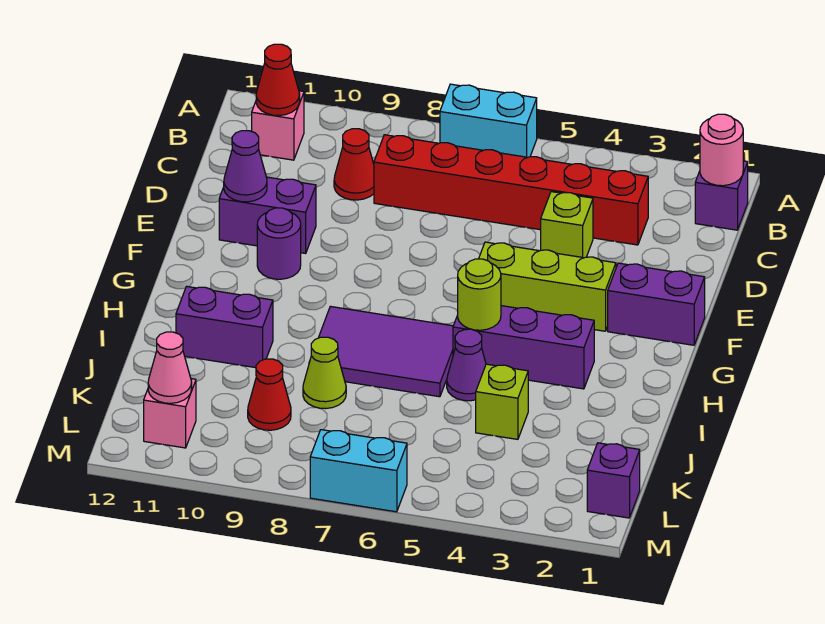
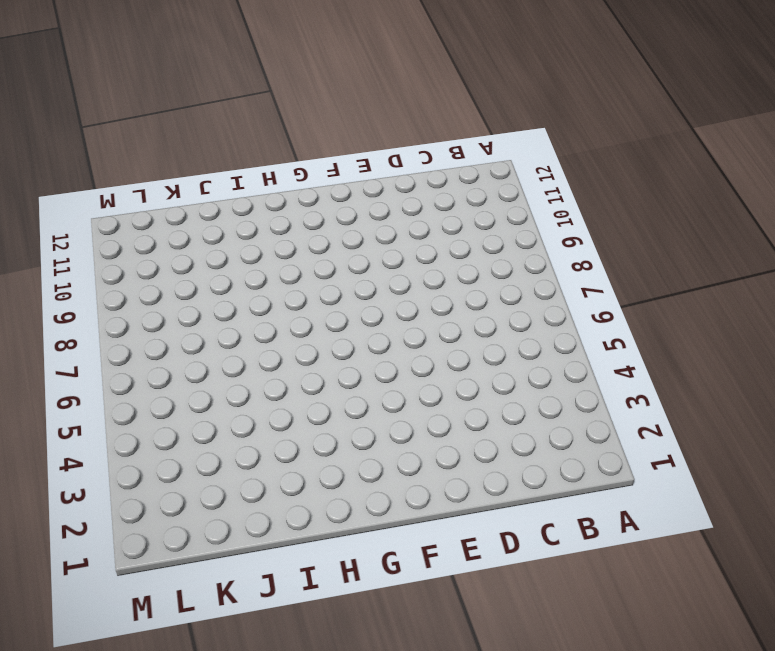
none -> cyan 1x2 brick [440,84,537,157]
none -> purple 1x1 brick [695,161,748,230]
none -> pink 1x1 brick [252,91,304,160]

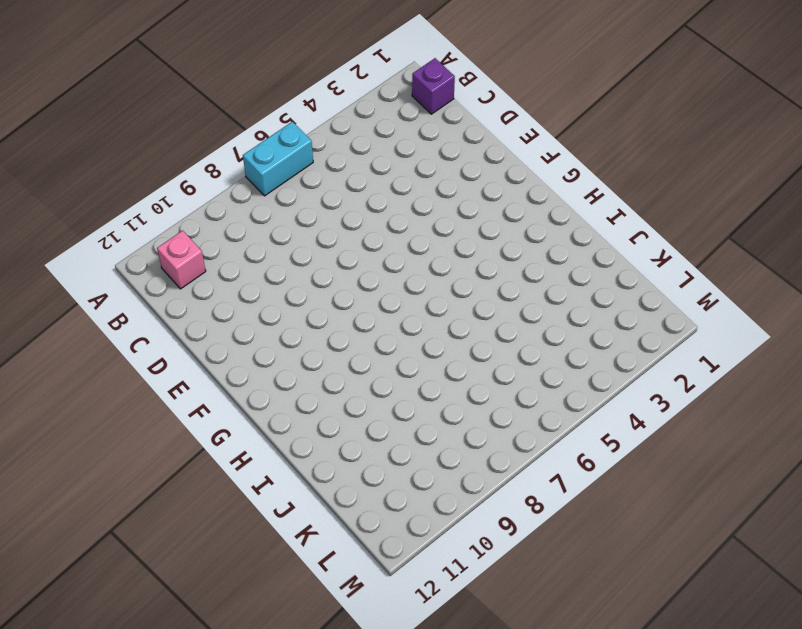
none -> red 1x6 brick [374,135,648,245]
none -> red 1x1 cone [334,129,374,200]
none -> lime 1x1 brick [541,192,593,258]

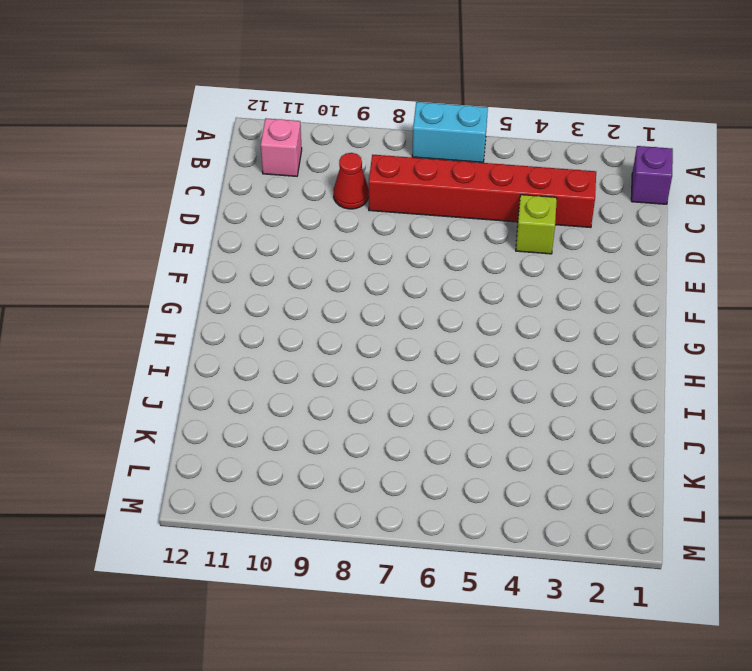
none -> purple 1x2 brick [219,177,316,253]
none -> purple 1x2 brick [608,263,705,345]
none -> lime 1x3 brick [479,242,616,331]

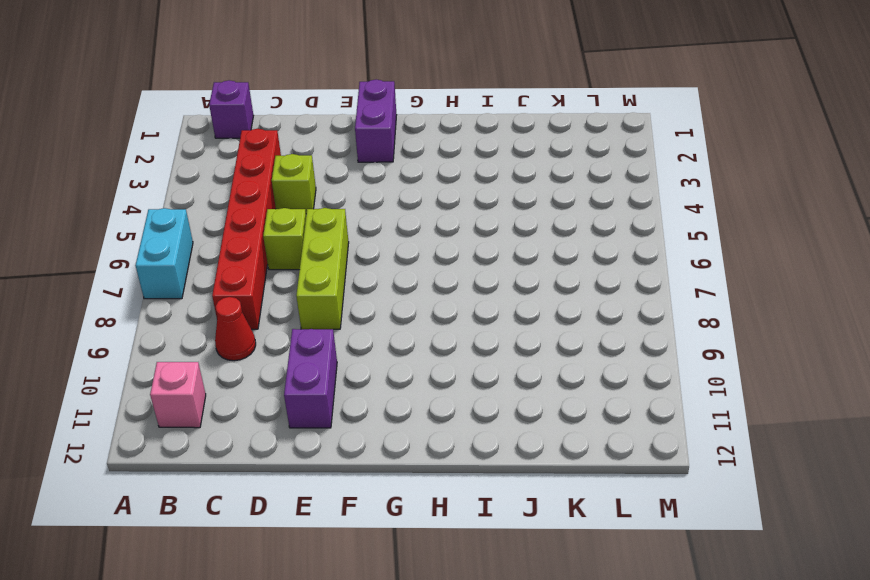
lime 1x1 brick [263,208,306,270] -> lime 1x1 brick moved to [476,364,528,439]
lime 1x3 brick [296,208,349,329] -> lime 1x3 brick moved to [479,242,616,331]
none -> purple 1x1 round brick [257,208,301,279]
none -> purple 1x3 brick [453,306,594,389]
none -> purple 2x3 tile [319,306,453,397]

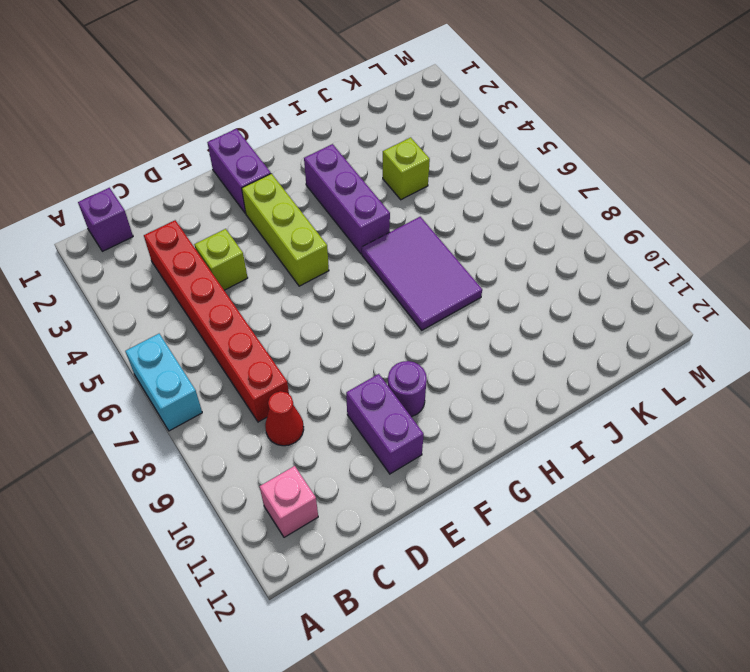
none -> purple 1x1 cone [447,329,486,401]
none -> purple 1x2 brick [176,286,273,368]
none -> lime 1x1 cone [303,337,346,409]

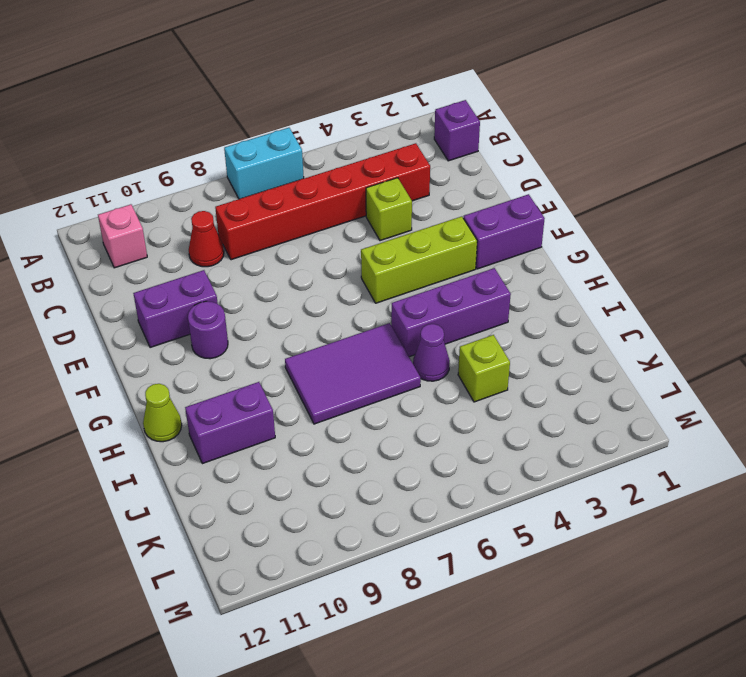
lime 1x1 cone [143,384,182,442] -> lime 1x1 cone moved to [303,337,346,409]
none -> red 1x1 cone [248,359,291,430]
none -> purple 1x1 brick [587,443,640,518]
none -> pink 1x1 brick [144,379,196,448]

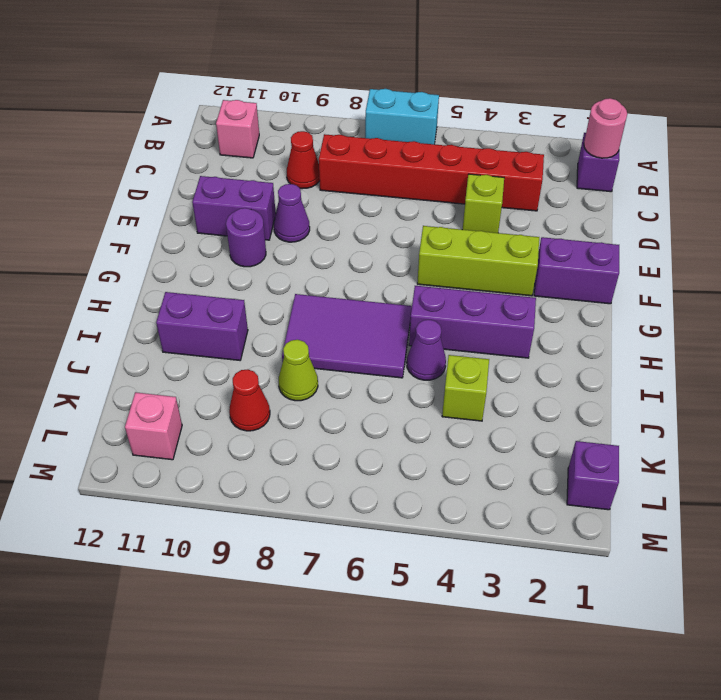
purple 1x1 cone [274,184,310,242] -> purple 1x1 cone moved to [224,131,267,202]
none -> cyan 1x2 brick [310,430,407,512]
none -> red 1x1 cone [256,44,300,116]
none -> lime 1x1 round brick [458,259,501,330]

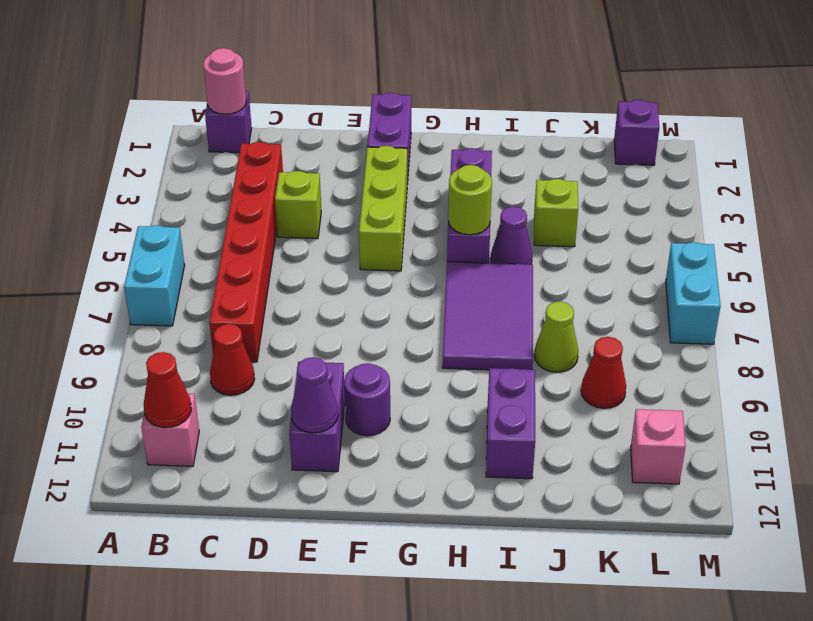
none -> pink 1x1 cone [148,332,192,403]

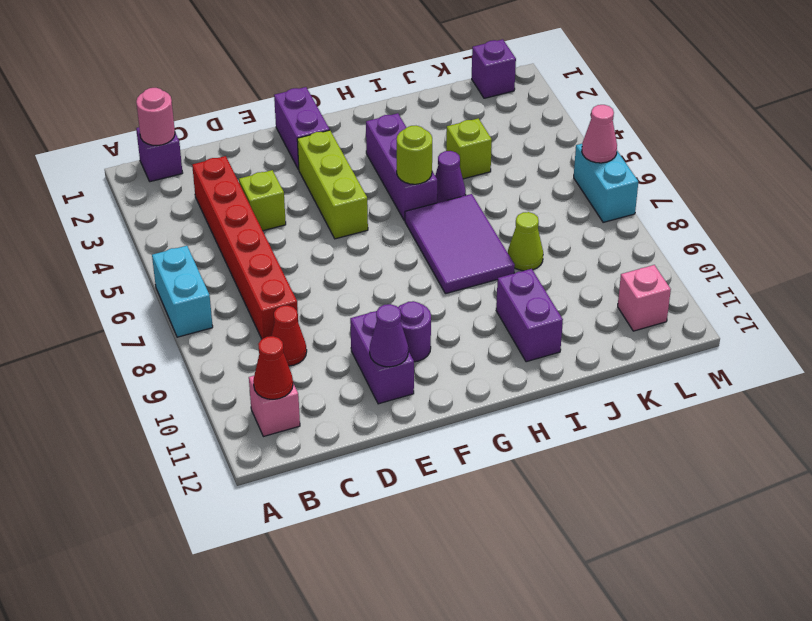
pink 1x1 cone [582,105,617,163] -> pink 1x1 cone moved to [148,332,192,403]
none -> red 1x1 cone [248,359,291,430]

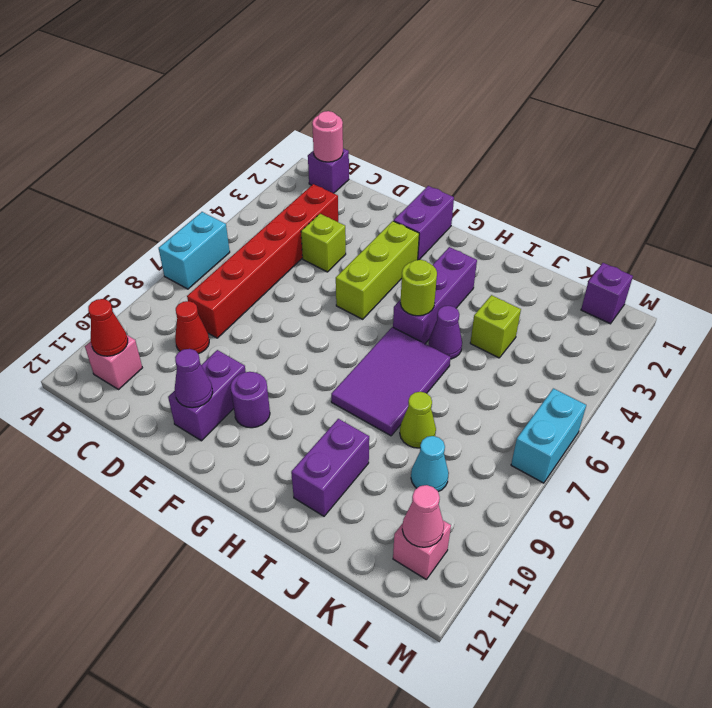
cyan 1x1 cone [411,436,449,492] -> red 1x1 cone [248,359,291,430]

